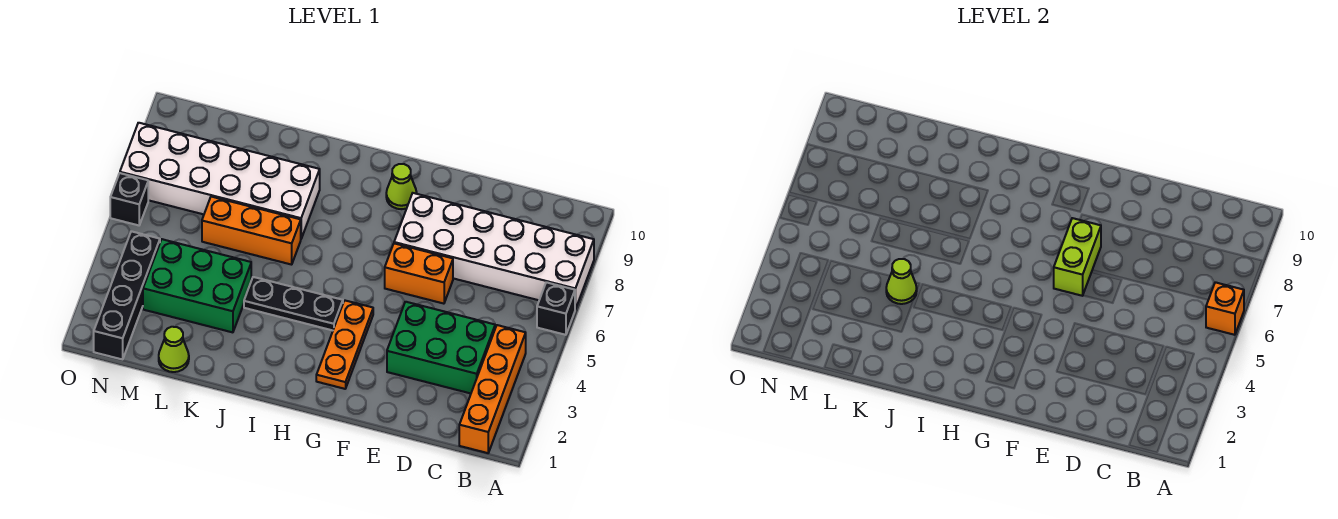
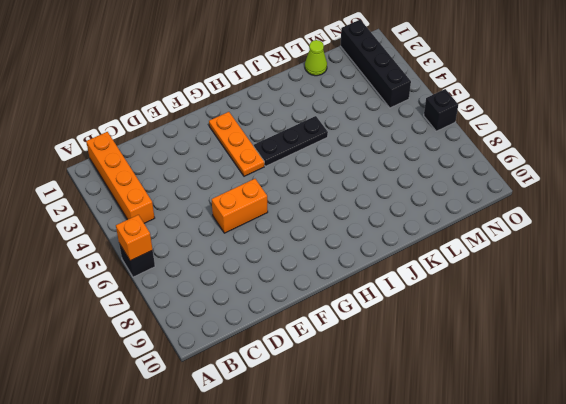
none -> white 2x6 brick [394,193,594,309]
none -> green 2x3 brick [387,302,495,393]
none -> lime 1x1 cone [386,164,417,209]

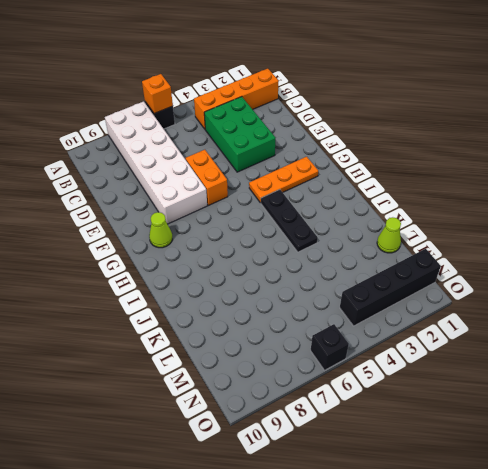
none -> orange 1x3 brick [202,197,301,265]
none -> white 2x6 brick [120,123,320,238]
none -> green 2x3 brick [143,239,251,332]

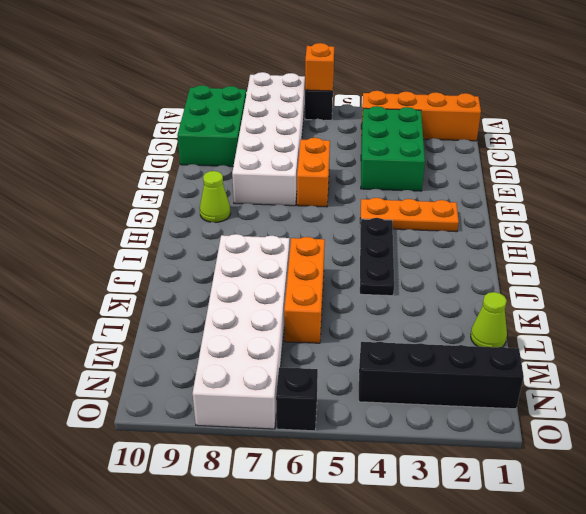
green 2x3 brick [177,85,246,167] -> green 2x3 brick moved to [143,239,251,332]
none -> lime 1x2 brick [1054,218,1101,296]
none -> lime 1x1 cone [886,259,917,304]

